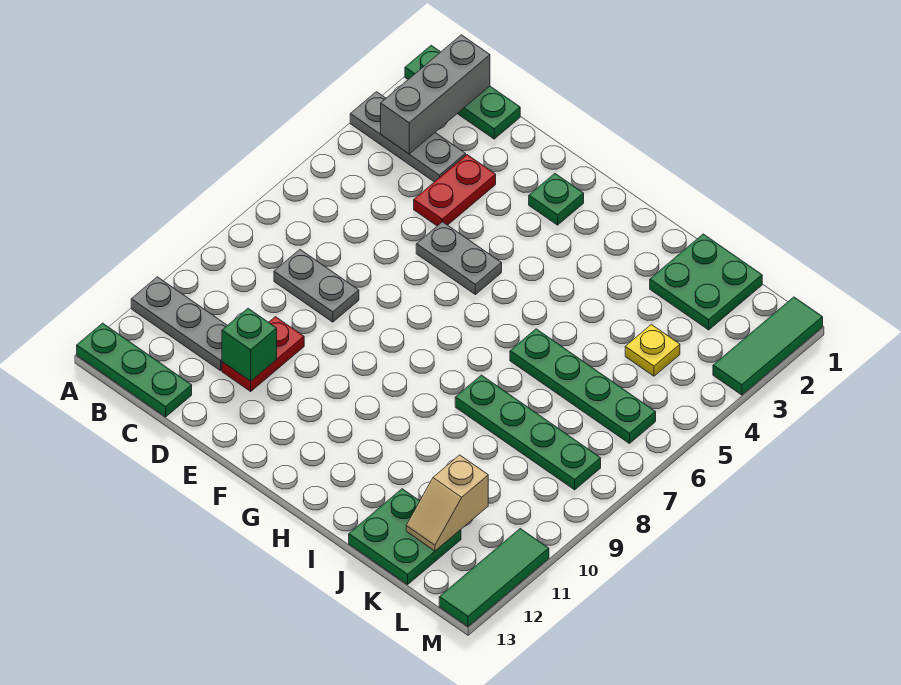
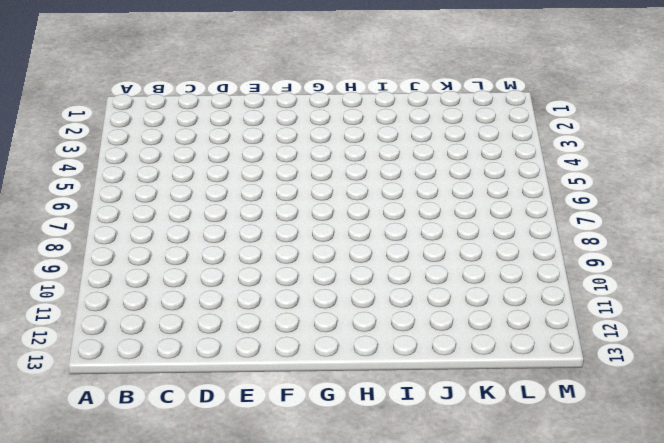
none -> green 1x3 plate [405,45,520,139]
none -> grey 1x3 plate [350,92,466,182]
none -> grey 1x3 plate [131,277,227,371]

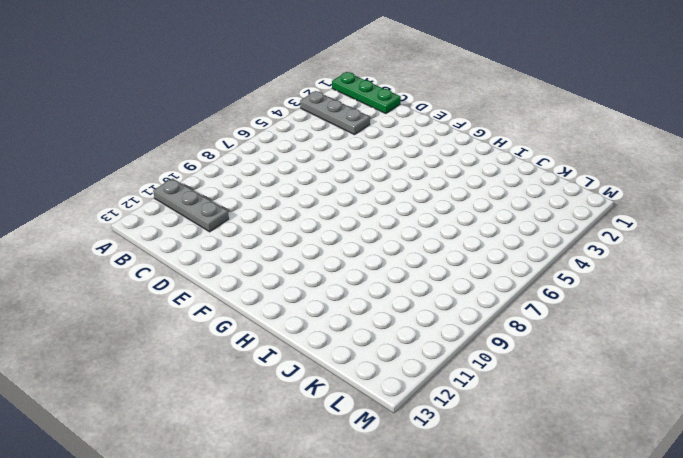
none -> green 1x3 plate [77,323,192,417]
none -> grey 1x2 plate [274,250,359,322]
none -> red 1x2 plate [414,155,496,226]

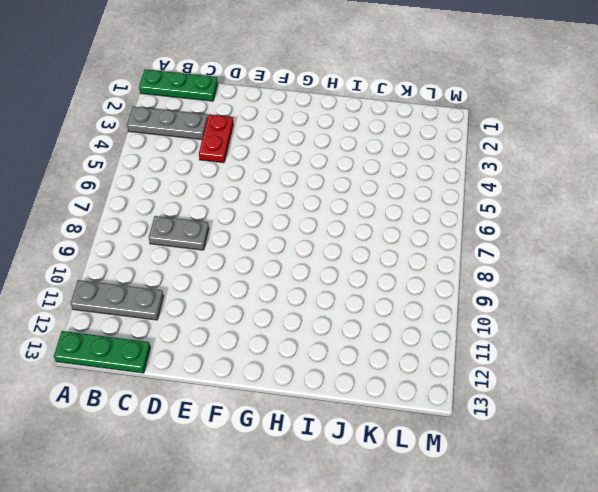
none -> red 1x2 plate [222,317,304,391]
none -> grey 1x2 plate [416,222,502,295]
none -> green 1x1 plate [529,174,584,225]

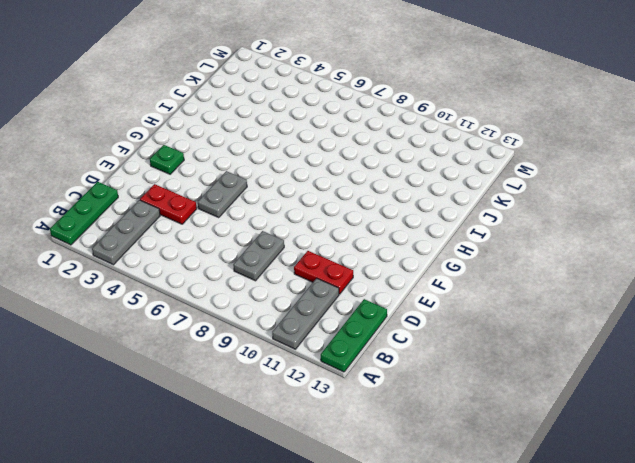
none -> green 1x4 plate [510,329,656,444]
none -> green 1x4 plate [455,375,601,490]
none -> green 2x2 plate [650,234,762,330]

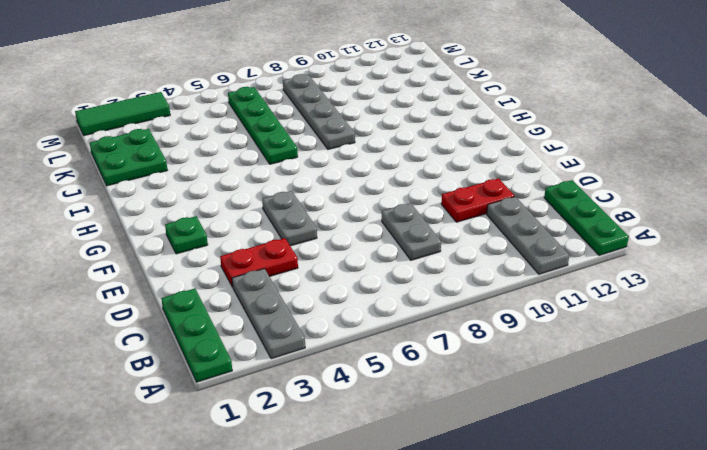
grey 1x4 plate [283,74,355,149] -> green 1x4 plate [455,375,601,490]
none -> green 2x2 plate [349,489,461,585]
none -> yellow 1x1 plate [625,324,680,376]
none -> green 1x3 tile [439,529,549,626]

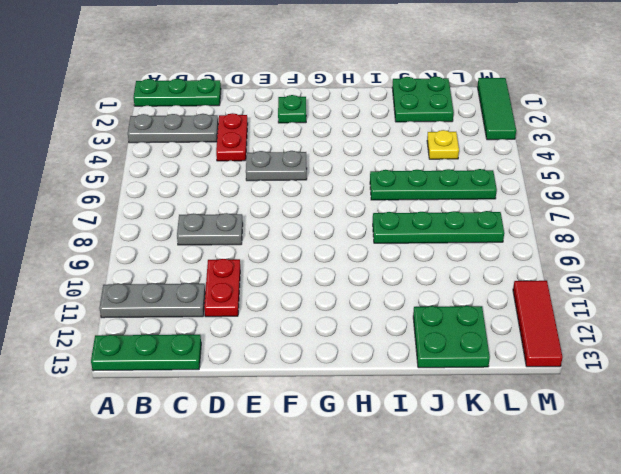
red 1x3 tile [513,281,562,367] -> green 1x3 tile [439,529,549,626]
none -> grey 1x3 brick [381,35,490,154]
none -> green 1x1 brick [222,308,277,381]
none -> tan 1x2 slope [406,455,488,551]

